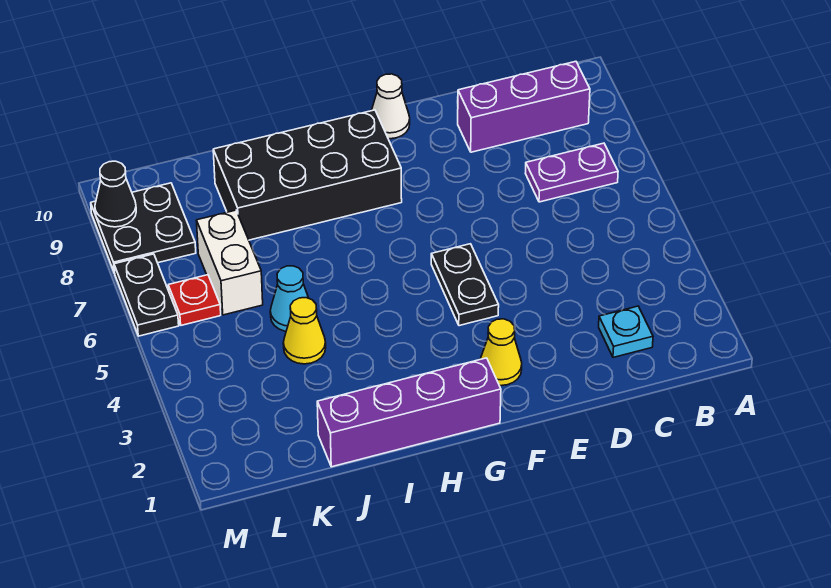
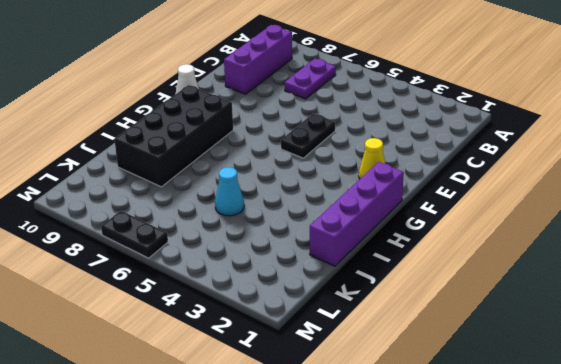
black 1x2 plate [281,113,335,158] -> black 1x2 plate turned to [431,244,499,326]
none -> cyan 1x1 plate [599,306,653,357]
none -> yellow 1x1 cone [283,298,326,364]
none -> white 1x2 brick [196,210,263,315]

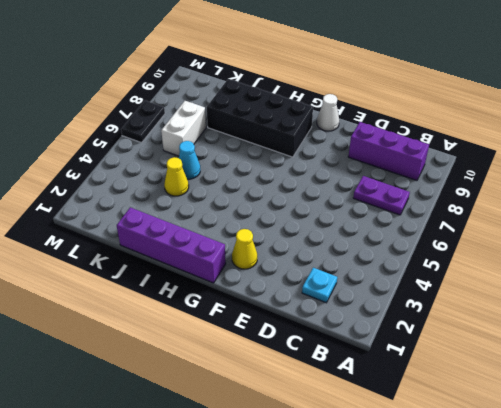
none -> black 1x2 plate [431,244,499,326]
none -> red 1x1 plate [168,275,221,325]
none -> black 2x2 plate [91,183,196,273]

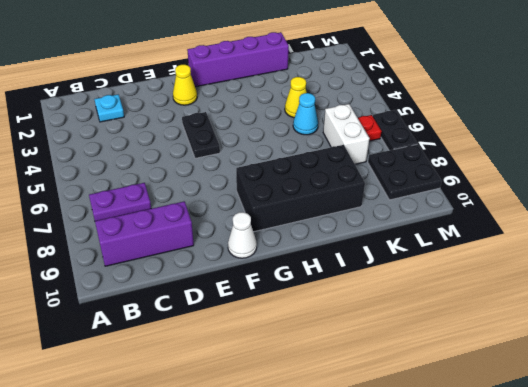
none -> black 1x1 cone [95,161,136,227]

